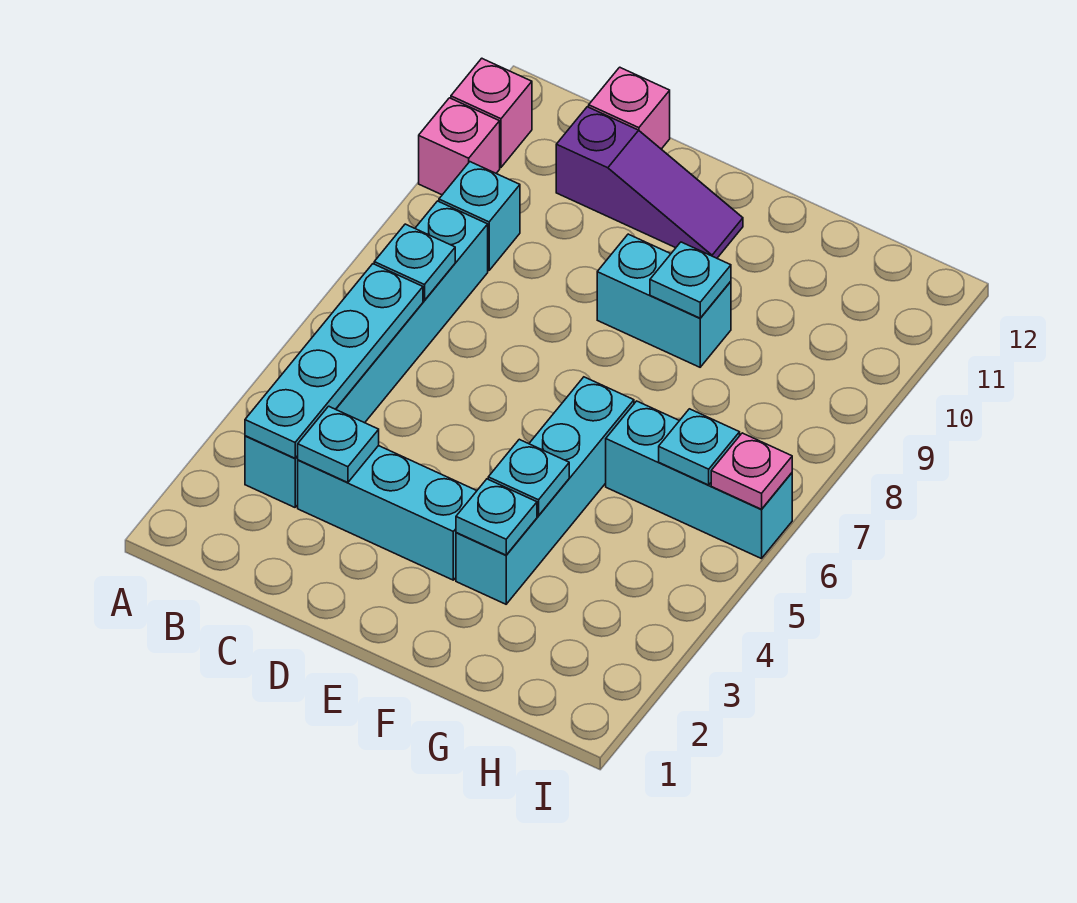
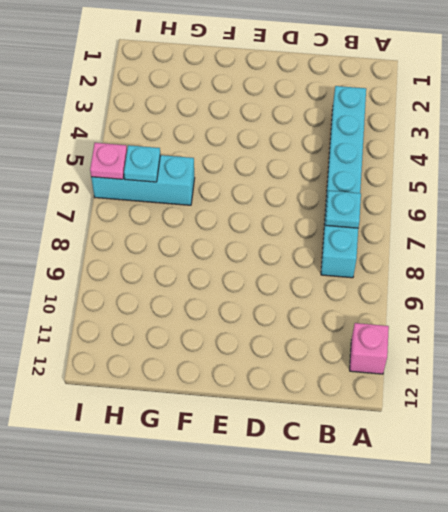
none -> pink 1x1 brick [419,98,500,195]
none -> cyan 1x1 brick [439,162,520,271]
none -> cyan 1x3 brick [298,446,477,580]

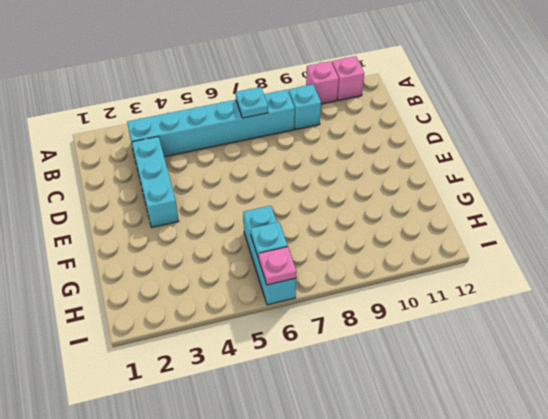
none -> purple 1x3 slope [556,107,743,258]
none -> pink 1x1 brick [589,67,670,149]
none -> cyan 1x2 brick [597,234,731,367]

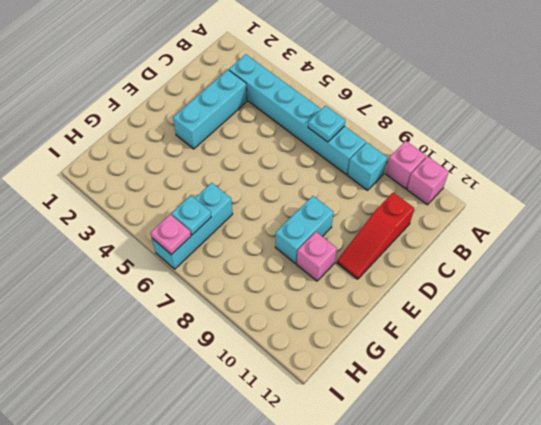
red 1x3 slope [337,192,414,279] -> purple 1x3 slope [556,107,743,258]
pink 1x1 brick [297,232,337,281] -> pink 1x1 brick moved to [589,67,670,149]
none -> cyan 1x4 brick [456,377,634,604]
none -> cyan 1x4 plate [245,264,423,458]
none -> cyan 1x1 plate [298,406,379,483]

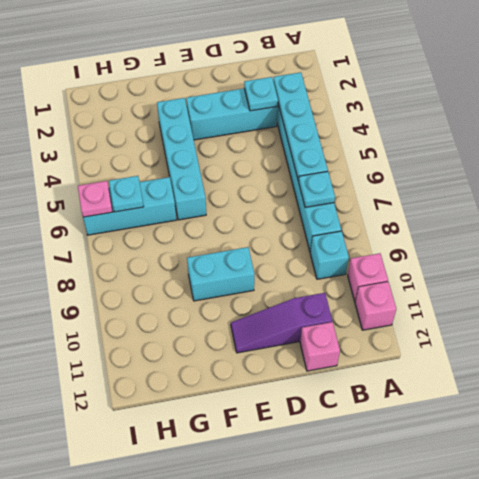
none -> cyan 1x1 plate [456,479,537,555]
none -> cyan 1x1 plate [488,439,569,516]
none -> cyan 1x1 plate [650,242,731,318]

